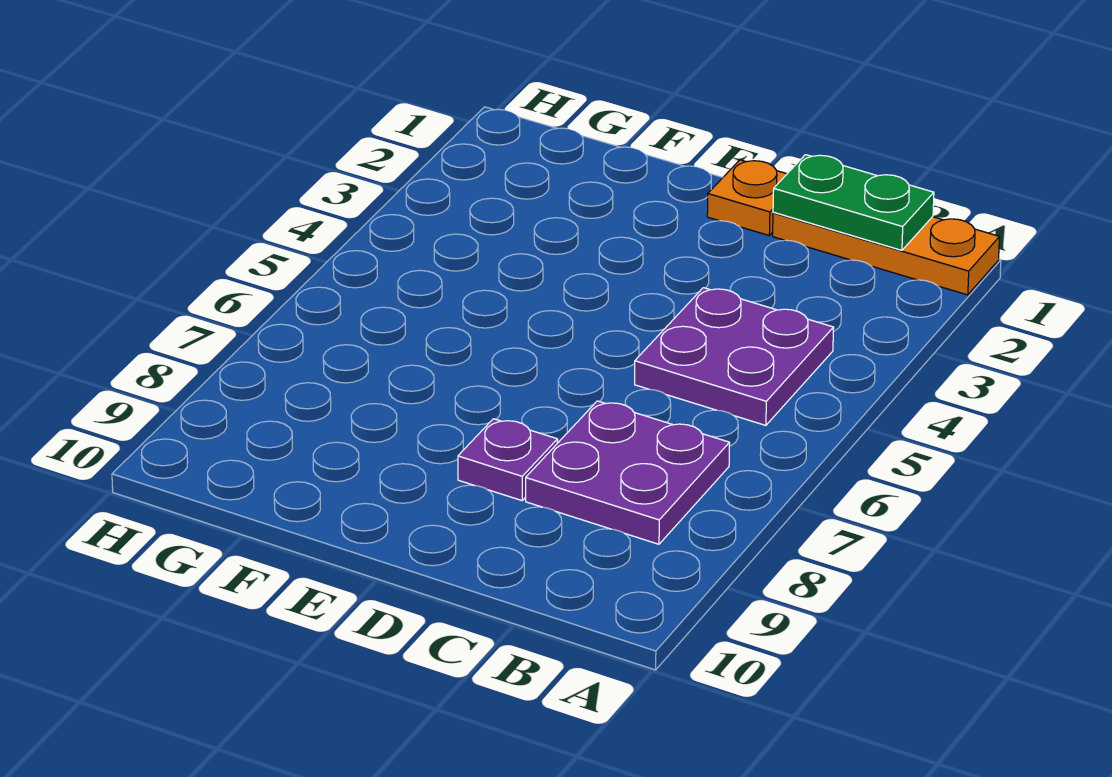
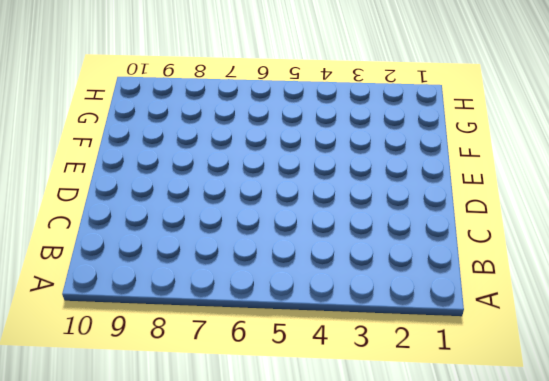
none -> orange 1x3 plate [773,212,999,295]
none -> purple 2x2 plate [635,288,834,425]

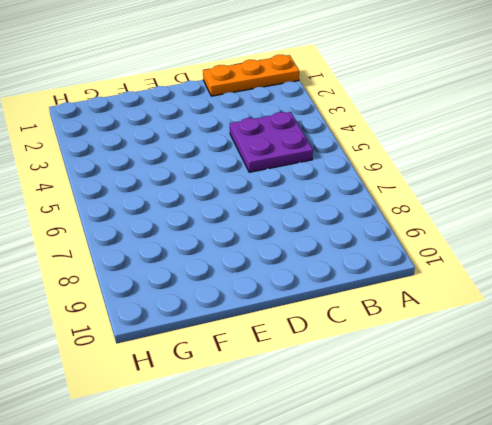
none -> purple 2x2 plate [526,401,730,544]
none -> orange 1x1 plate [707,160,787,235]

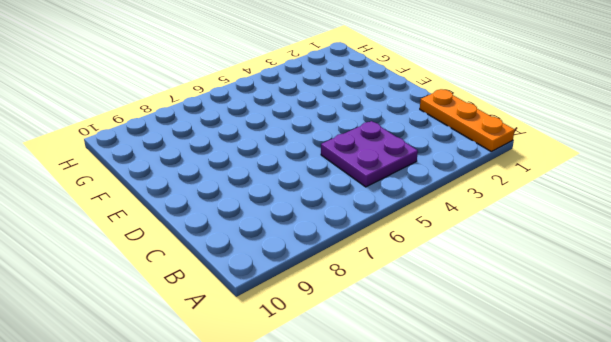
none -> purple 2x2 plate [526,401,730,544]
none -> orange 1x1 plate [707,160,787,235]

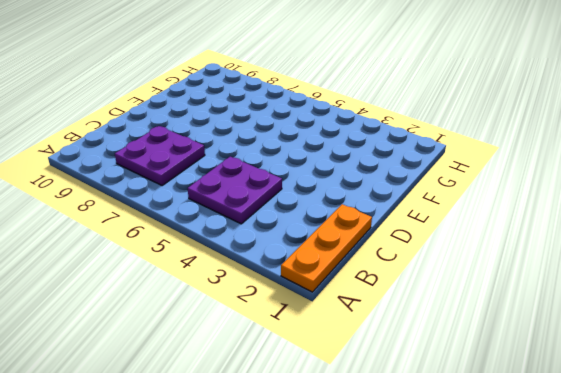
none -> orange 1x1 plate [707,160,787,235]
none -> purple 1x1 plate [458,419,558,501]

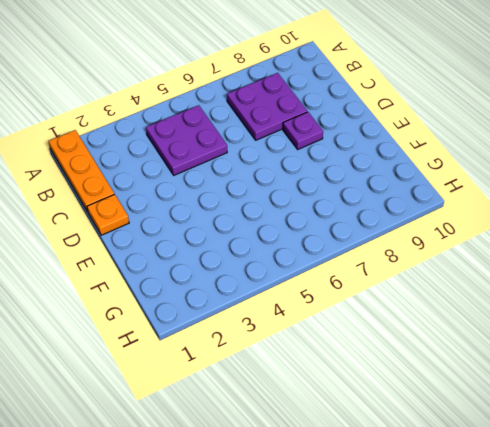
none -> green 1x2 plate [773,155,934,250]

